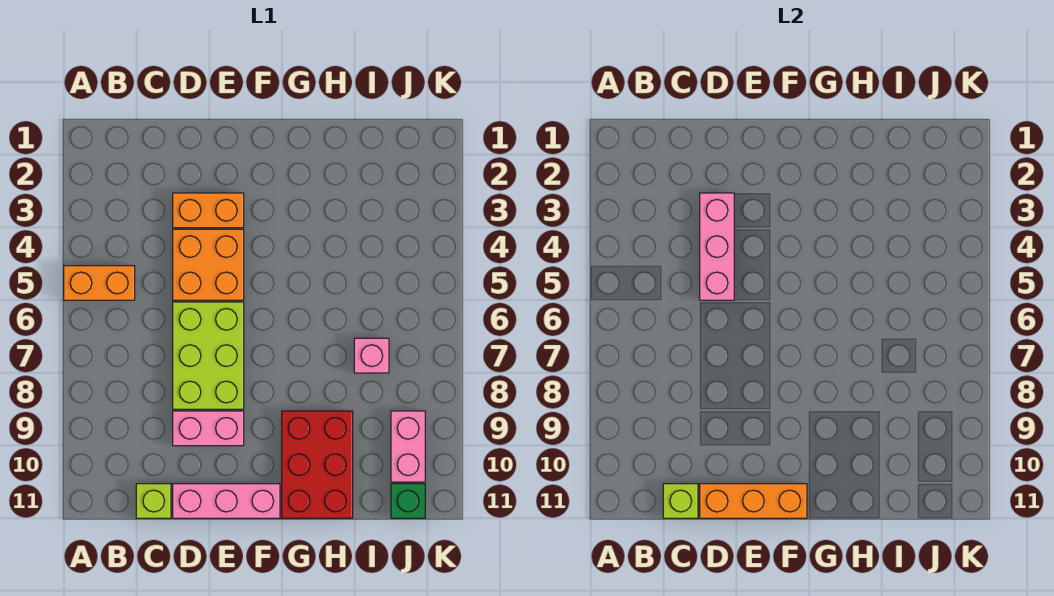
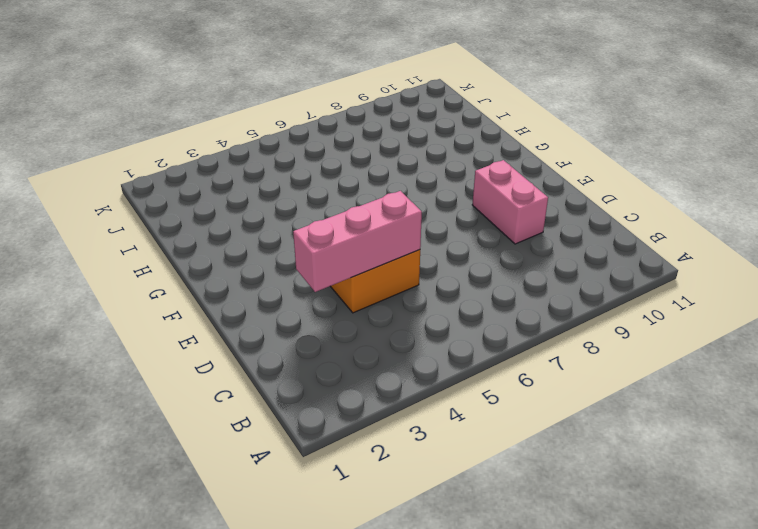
none -> orange 1x2 brick [64,266,135,300]
none -> lime 1x1 brick [136,484,171,518]
none -> orange 1x2 brick [173,193,244,228]

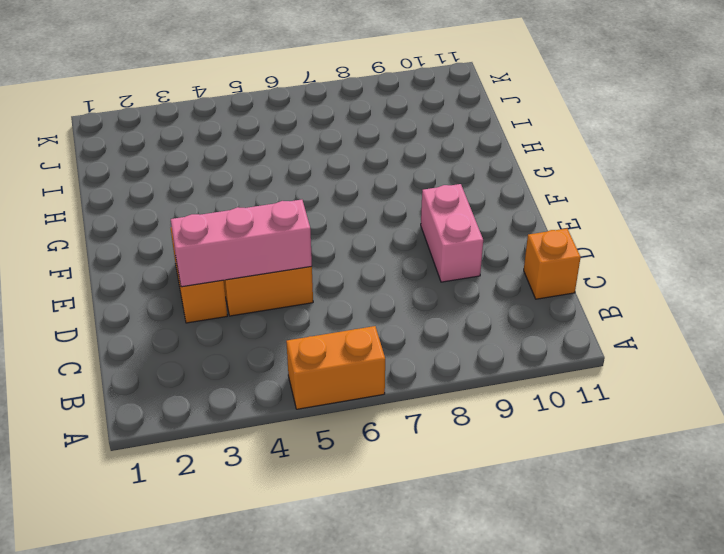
orange 1x2 brick [286,326,385,409] -> orange 1x2 brick turned to [64,266,135,300]
orange 1x1 brick [524,229,581,299] -> lime 1x1 brick [136,484,171,518]
none -> lime 2x3 brick [173,302,244,409]
none -> pink 1x3 brick [173,484,280,518]
none -> red 2x3 brick [282,411,353,518]

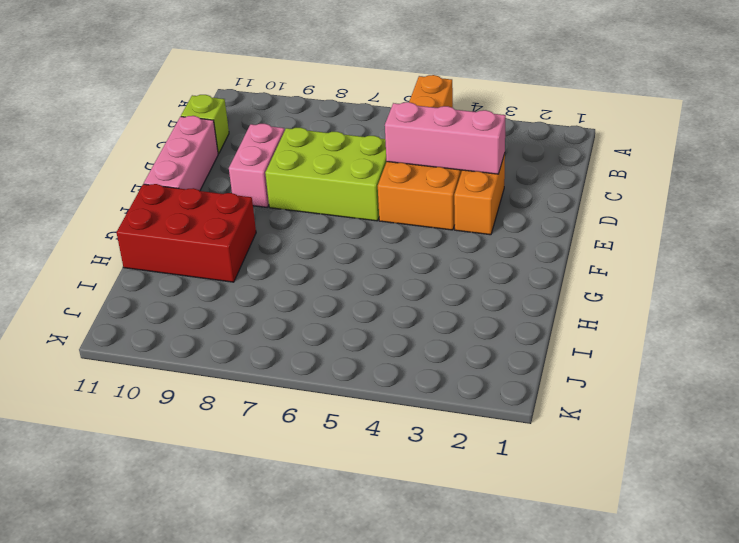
none -> pink 1x1 brick [354,338,389,373]
none -> pink 1x2 brick [391,411,425,482]
none -> green 1x1 brick [391,484,425,518]

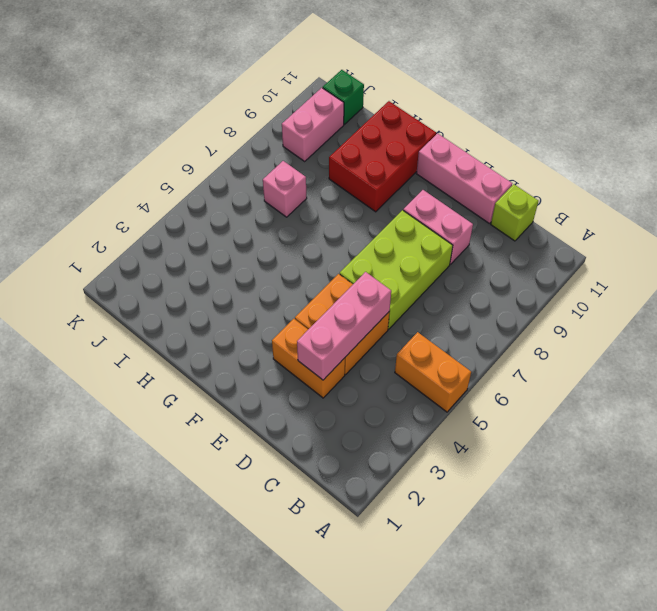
none -> lime 1x1 brick [663,484,698,518]
none -> orange 1x3 brick [700,484,807,518]

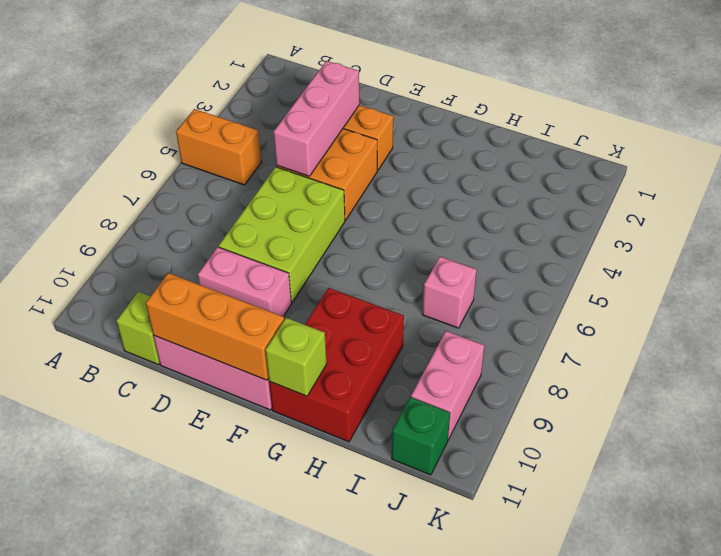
lime 1x1 brick [265,318,327,396] -> lime 1x1 brick moved to [663,484,698,518]

